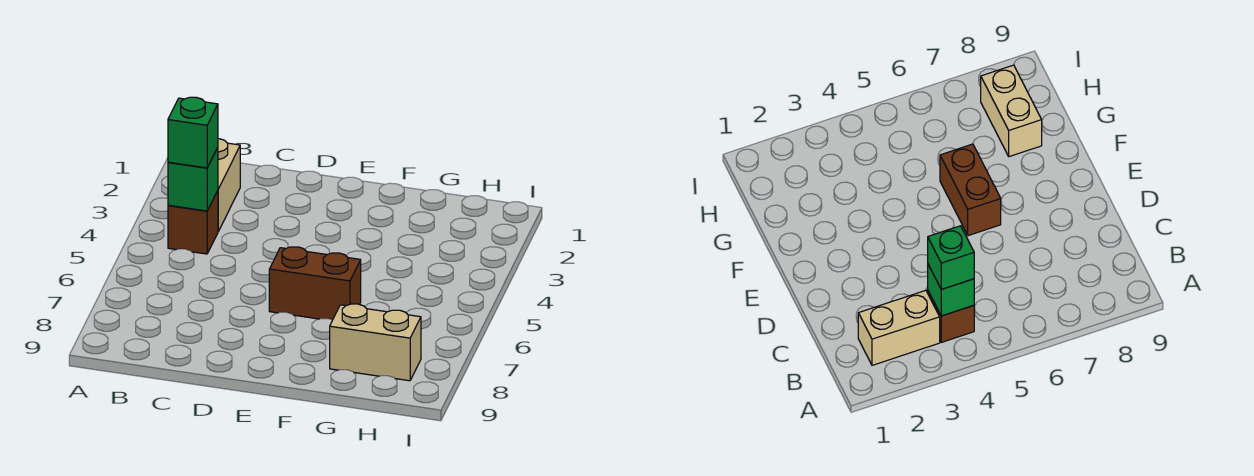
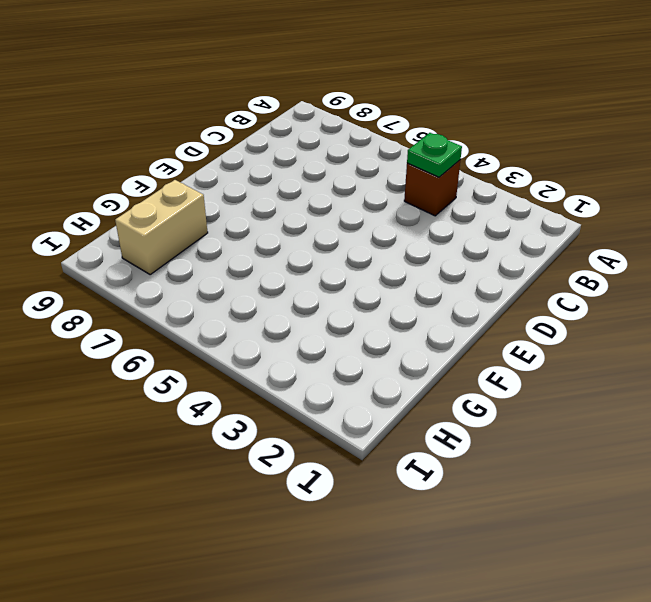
green 1x1 plate [407,133,462,177] -> green 1x1 brick [168,148,218,211]
none -> tan 1x2 brick [218,139,240,231]
none -> brown 1x2 brick [269,247,361,320]

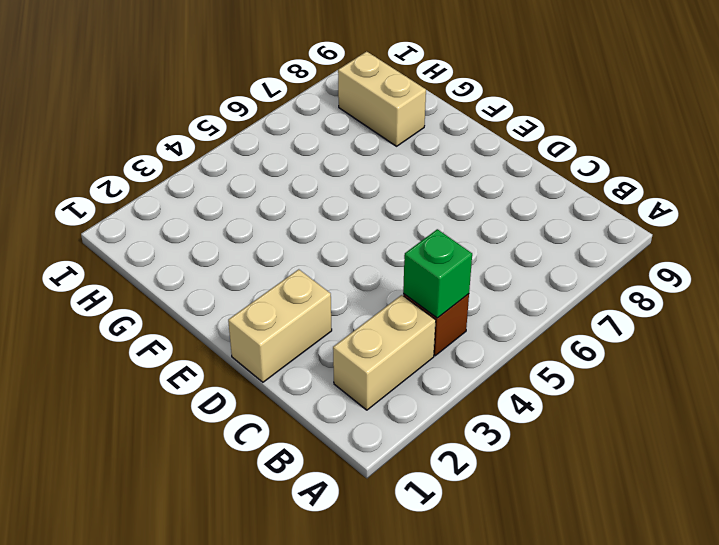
tan 1x2 brick [228,269,332,382] -> none
none -> brown 1x2 brick [269,247,361,320]
none -> green 1x1 brick [168,97,218,168]

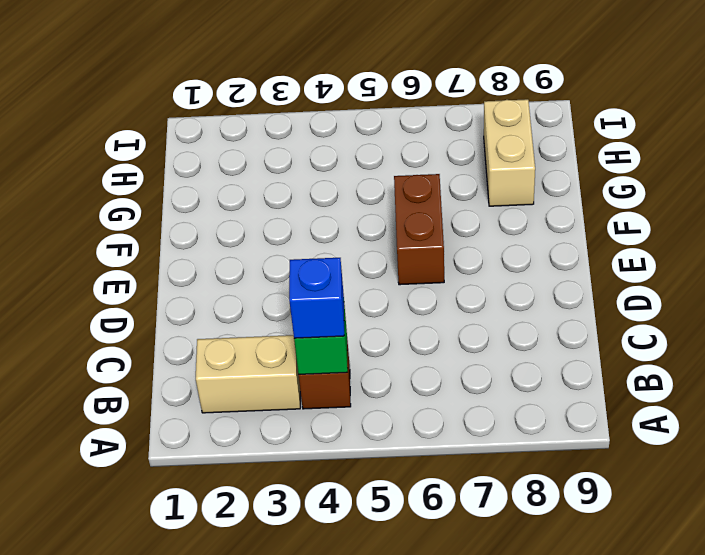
blue 1x1 brick [289,258,344,338] -> green 1x1 brick [168,97,218,168]

